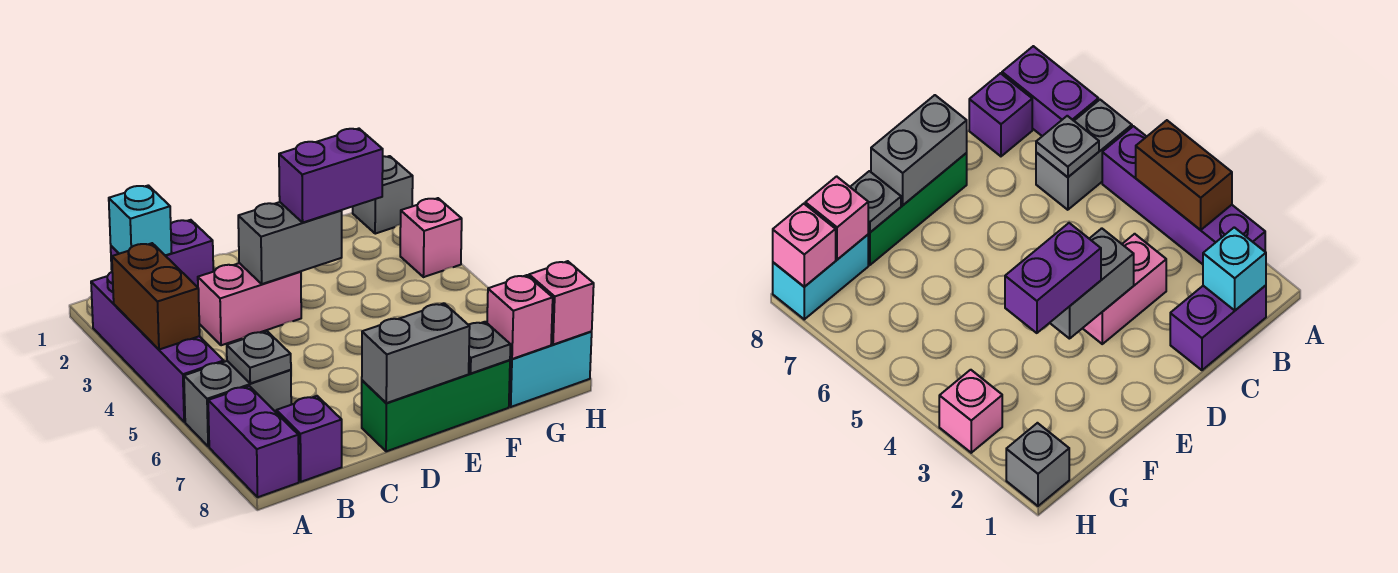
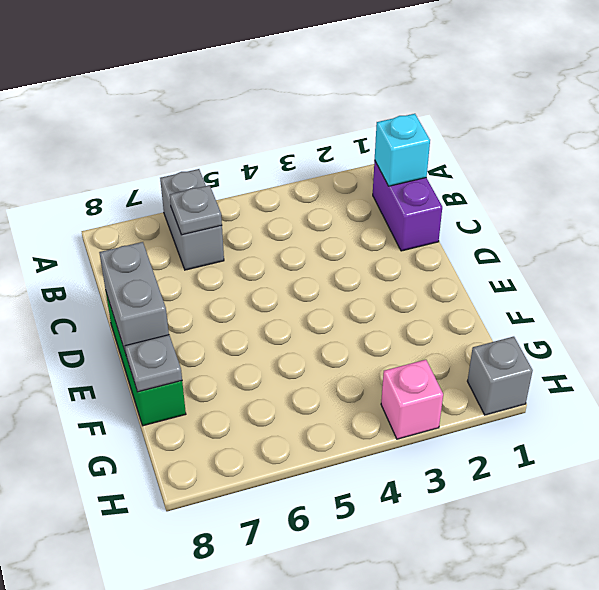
none -> purple 1x4 brick [91,272,224,422]
none -> purple 1x2 brick [208,386,299,497]
none -> purple 1x1 brick [276,396,342,482]

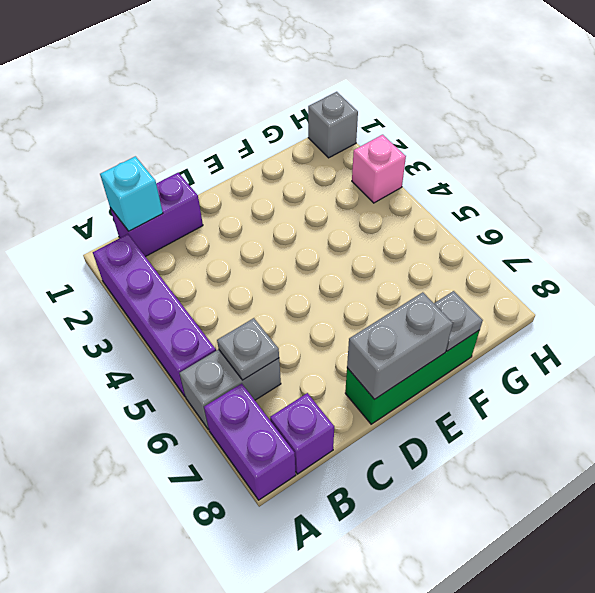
none -> pink 1x2 brick [198,263,301,345]
none -> cyan 1x2 brick [509,331,592,407]
none -> brown 1x2 brick [112,243,200,350]

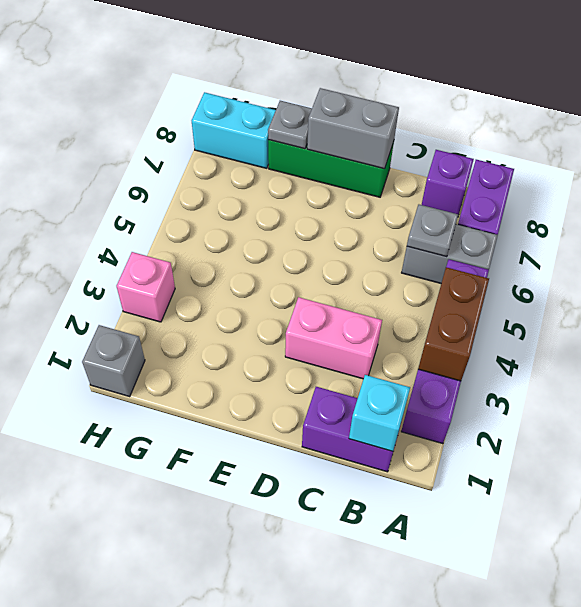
none -> grey 1x2 brick [238,202,342,284]
none -> pink 1x1 brick [487,275,553,359]
none -> pink 1x1 brick [529,261,594,345]

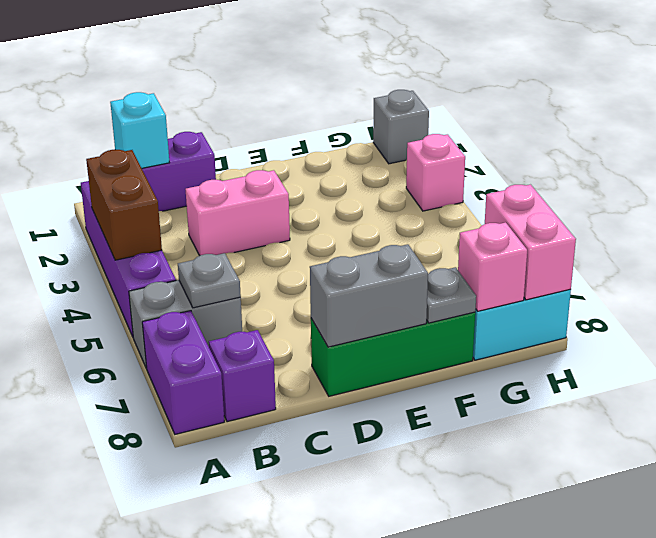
pink 1x2 brick [485,185,576,300] -> pink 1x1 brick [529,261,594,345]
none -> grey 1x2 brick [238,202,342,284]
none -> purple 1x2 brick [279,129,383,222]

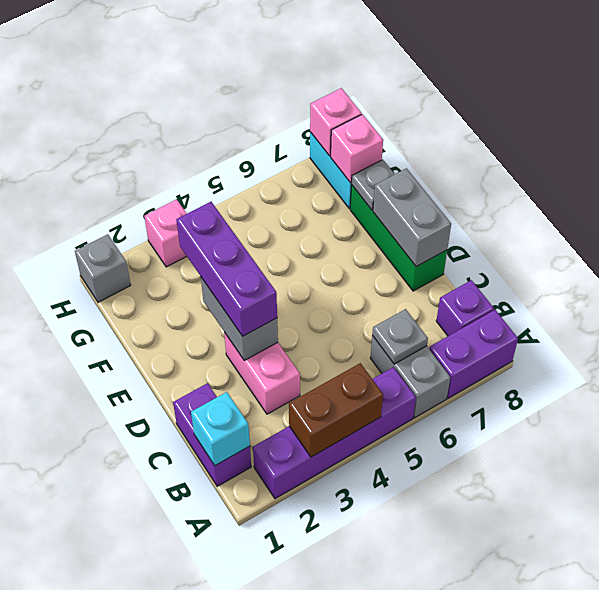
purple 1x3 brick [176,202,277,336] -> purple 1x2 brick [279,129,383,222]

